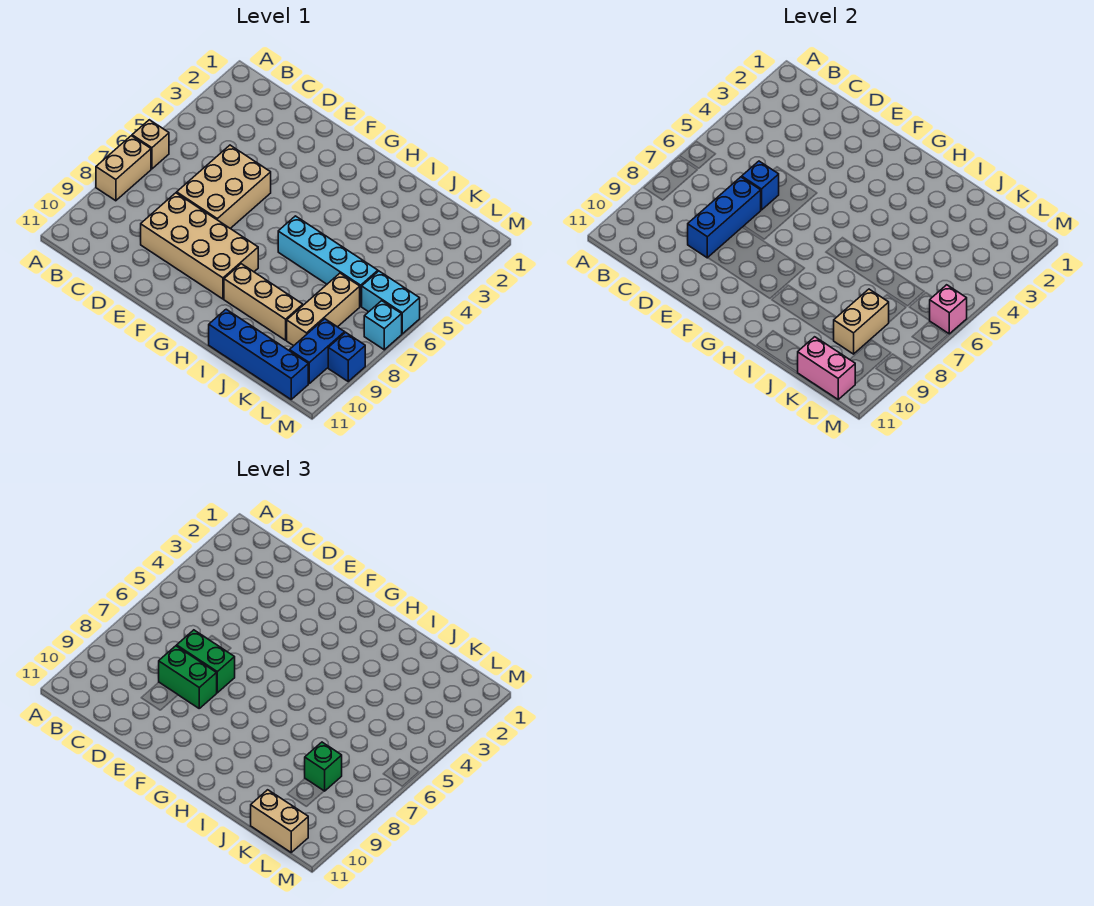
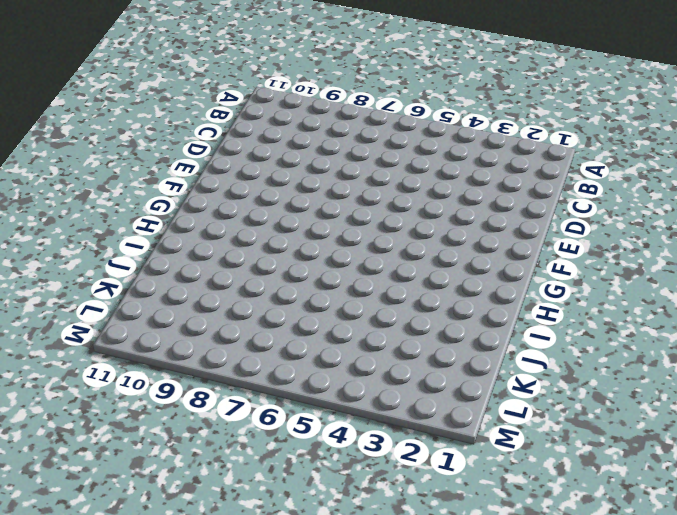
none -> tan 1x1 brick [132,120,169,169]
none -> tan 1x2 brick [96,136,151,201]
none -> tan 2x3 brick [177,145,271,228]

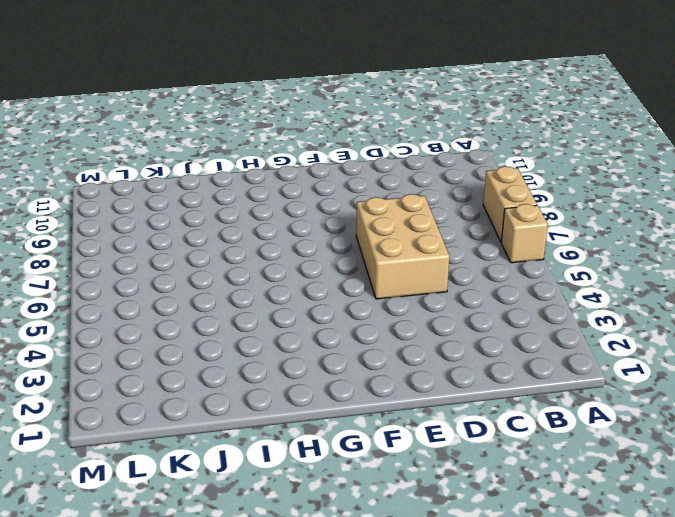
none -> tan 2x4 brick [141,193,258,299]
none -> cyan 1x4 brick [278,216,378,306]
none -> tan 1x3 brick [224,264,303,340]

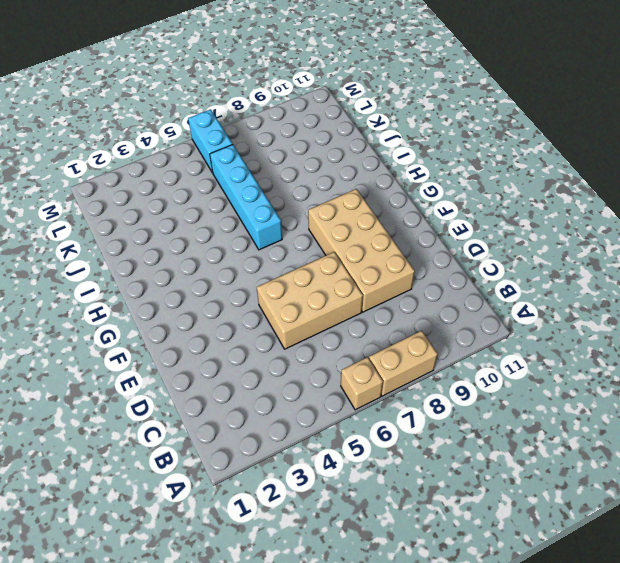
none -> tan 1x3 brick [224,264,303,340]
none -> blue 1x4 brick [209,309,308,399]
none -> tan 1x3 brick [287,273,360,346]

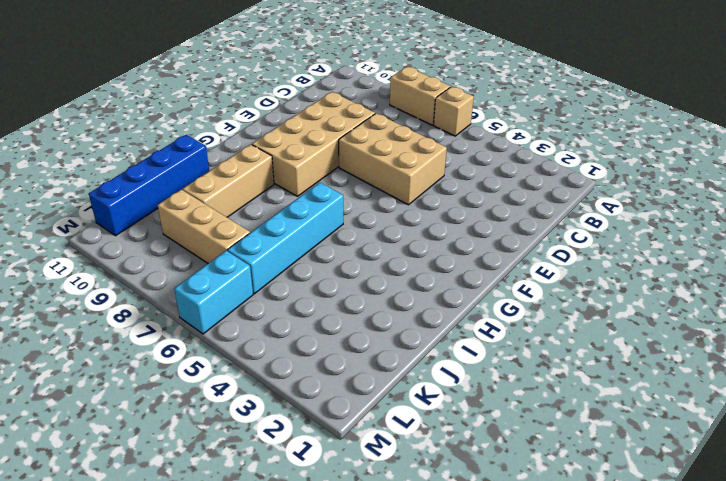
none -> blue 1x2 brick [289,319,345,383]
none -> cyan 1x1 brick [364,301,402,350]
none -> blue 1x1 brick [328,332,365,381]

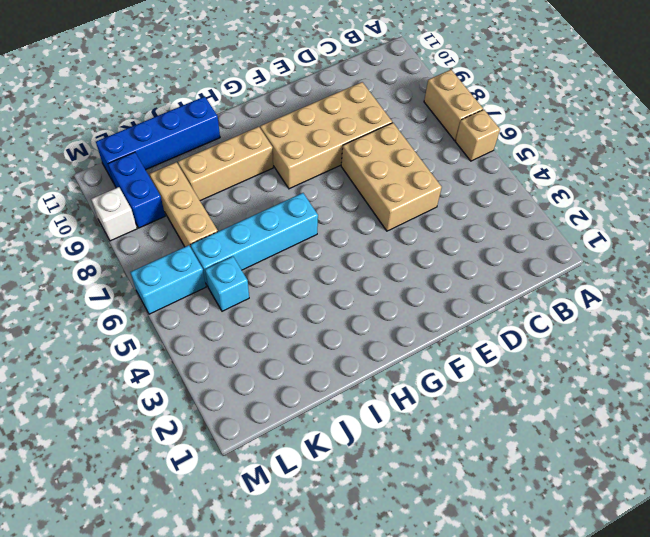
cyan 1x1 brick [205,256,249,311] -> cyan 1x1 brick moved to [364,301,402,350]
white 1x1 brick [91,187,137,241] -> blue 1x1 brick [328,332,365,381]
none -> blue 1x1 brick [742,161,779,210]
none -> blue 1x3 brick [688,177,761,258]
none -> tan 1x2 brick [834,289,889,354]

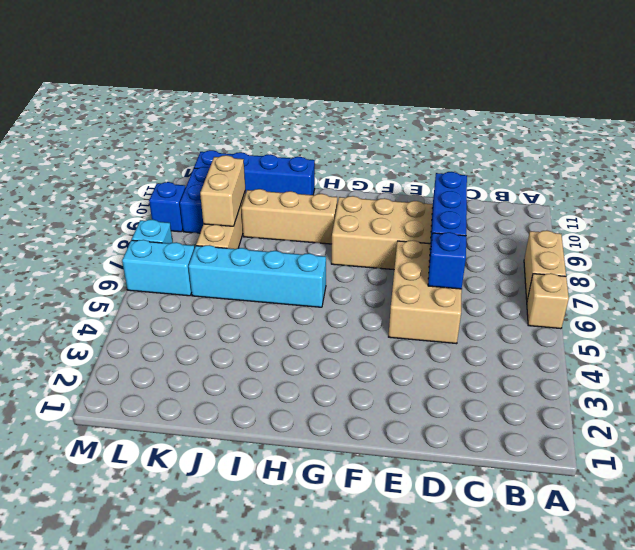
none -> pink 1x2 brick [797,337,855,399]
none -> pink 1x1 brick [929,285,967,334]
none -> green 1x2 brick [177,630,235,693]

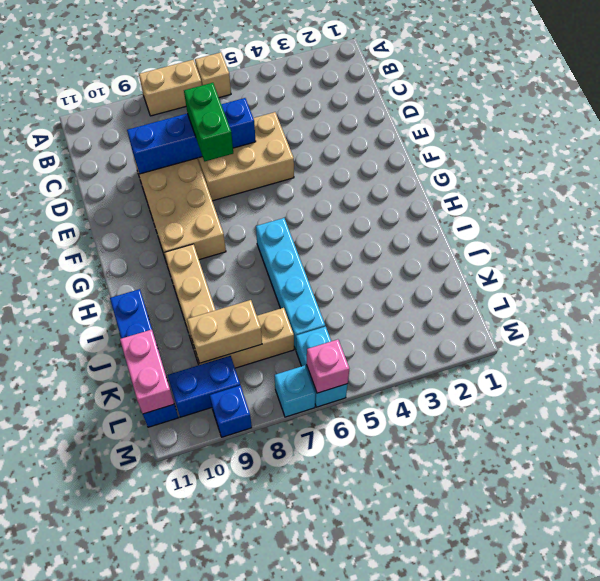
none -> green 1x2 brick [159,646,217,708]
none -> green 1x1 brick [305,742,342,791]
none -> tan 1x2 brick [251,790,308,852]

